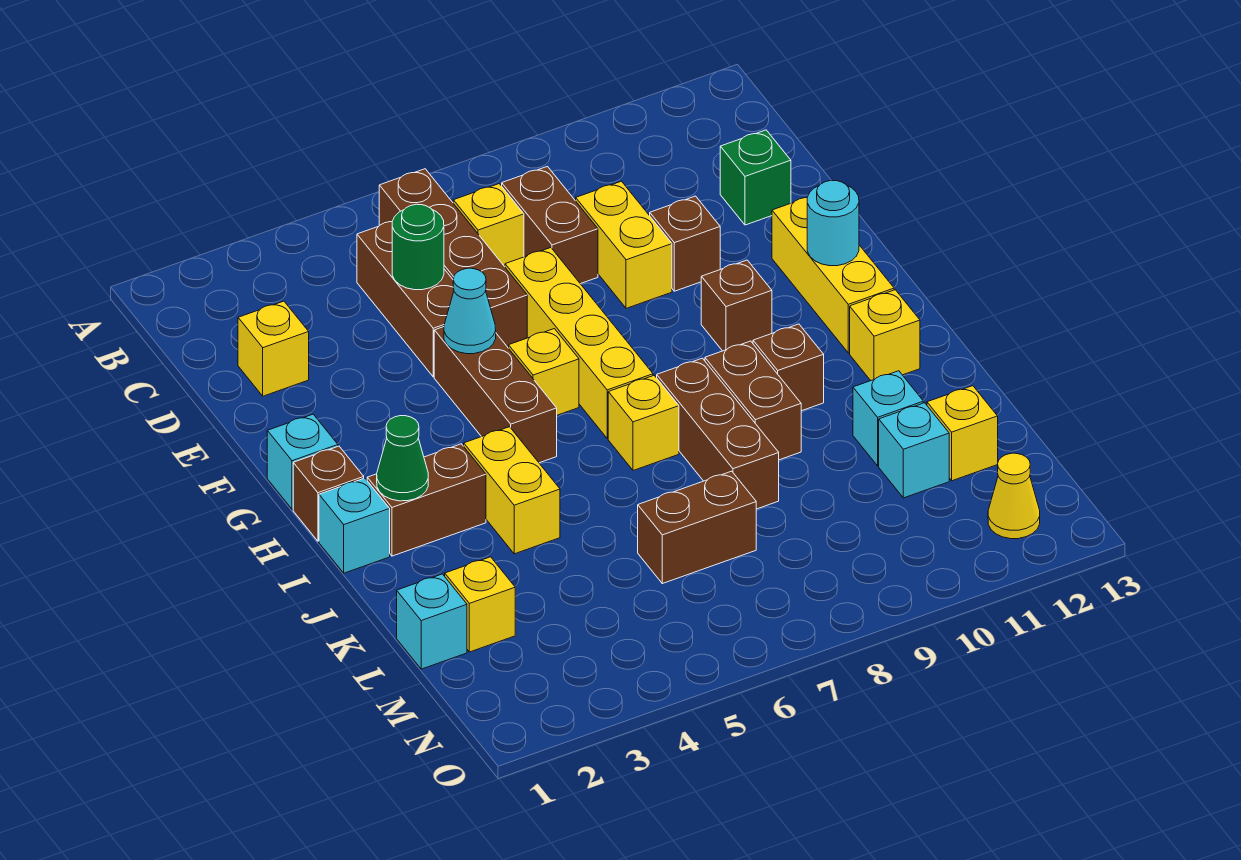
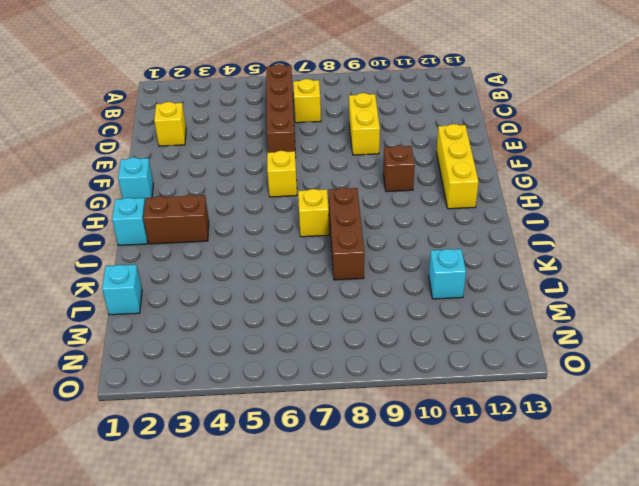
none -> brown 1x3 brick [357,222,454,377]
none -> brown 1x2 brick [502,167,598,284]
none -> green 1x1 brick [720,130,791,225]
none -> yellow 1x4 brick [505,248,653,438]

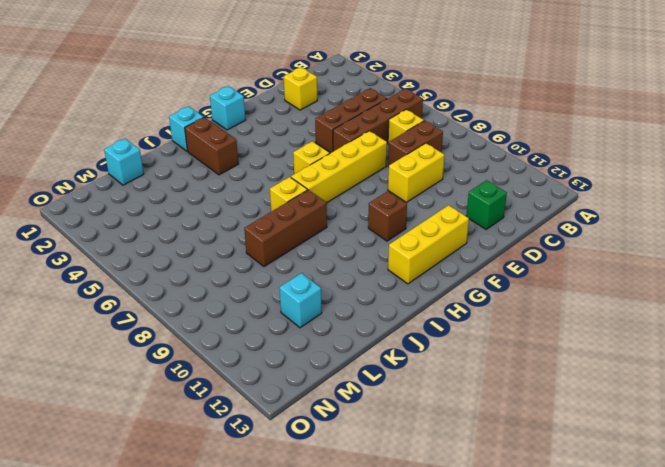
none -> brown 1x1 brick [650,196,720,291]
none -> brown 1x3 brick [434,327,557,463]
none -> brown 1x1 brick [293,446,364,541]
none -> yellow 1x2 brick [464,427,560,554]

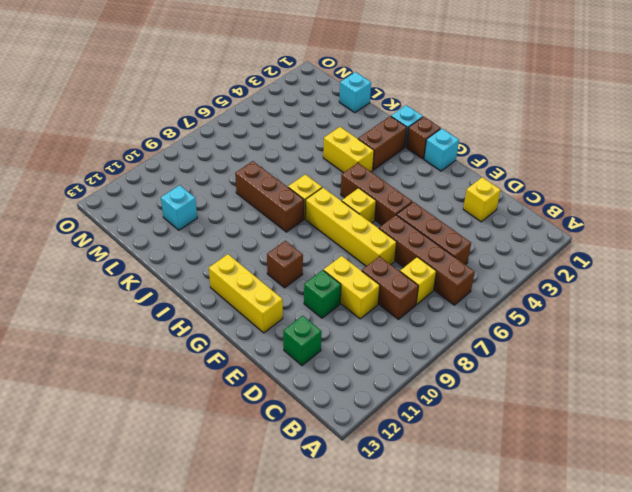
green 1x1 brick [304,270,341,318] -> brown 1x1 brick [650,196,720,291]
none -> brown 1x2 brick [705,341,801,460]
none -> brown 1x1 brick [753,324,824,411]
none -> yellow 1x1 brick [850,290,920,381]
none -> cyan 1x1 brick [853,371,923,466]

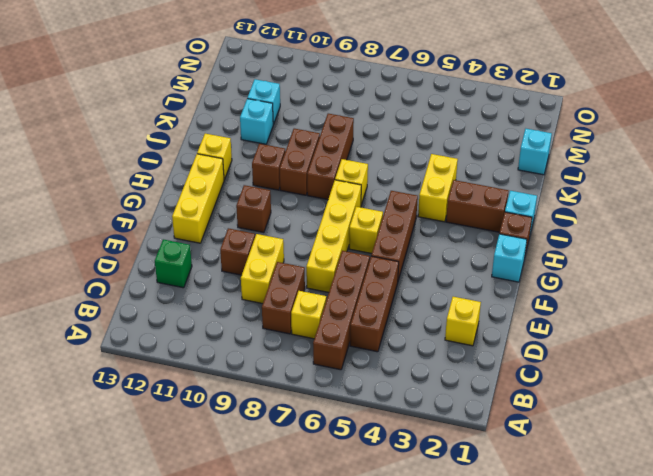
none -> yellow 1x1 brick [445,557,515,652]
none -> brown 1x2 brick [638,471,756,584]
none -> yellow 1x1 brick [927,386,998,481]
none -> yellow 1x1 cone [988,453,1040,539]

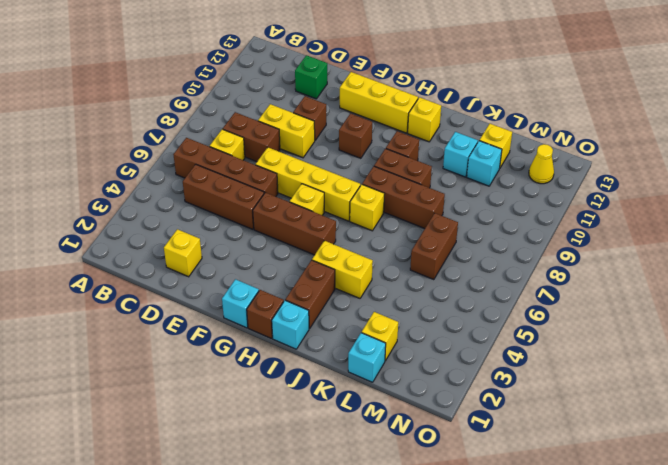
none -> green 1x1 round brick [392,204,444,290]
none -> cyan 1x1 cone [444,268,496,354]
none -> cyan 1x1 round brick [807,181,859,266]
none -> green 1x1 cone [377,416,428,501]

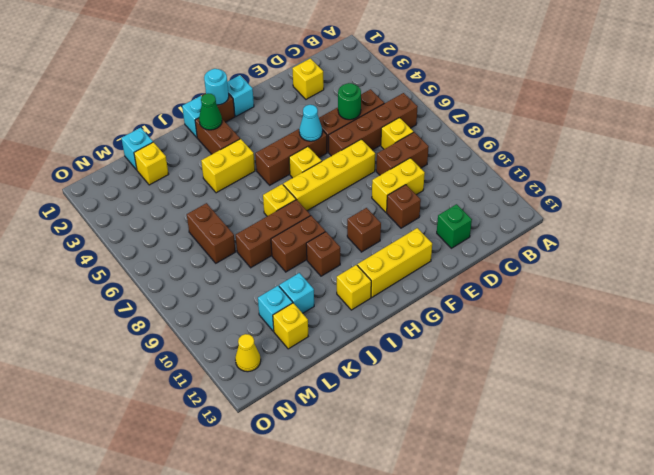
cyan 1x1 round brick [204,69,229,105] -> cyan 1x1 round brick moved to [807,181,859,266]

